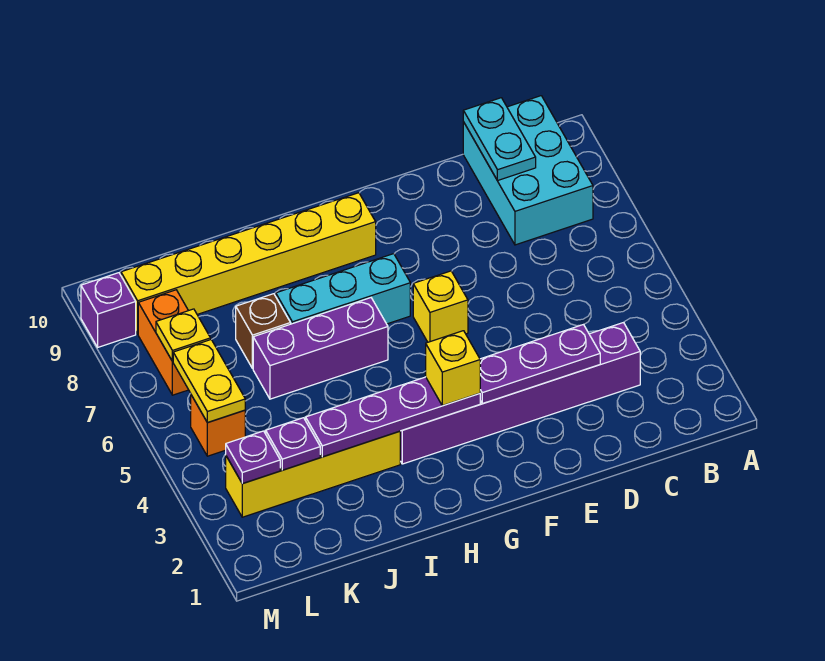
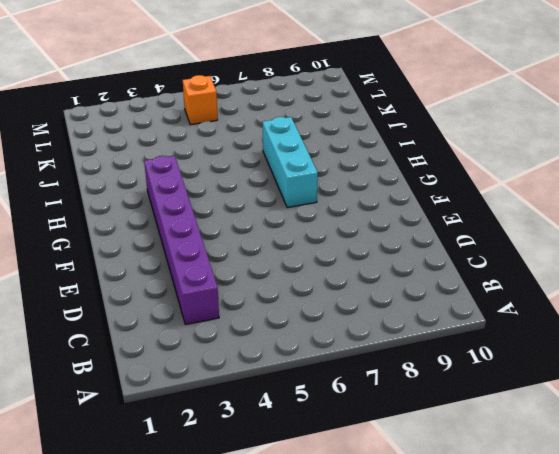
none -> cyan 2x3 brick [463,96,593,245]
none -> yellow 1x1 brick [413,271,468,342]
none -> yellow 1x6 brick [121,193,376,334]

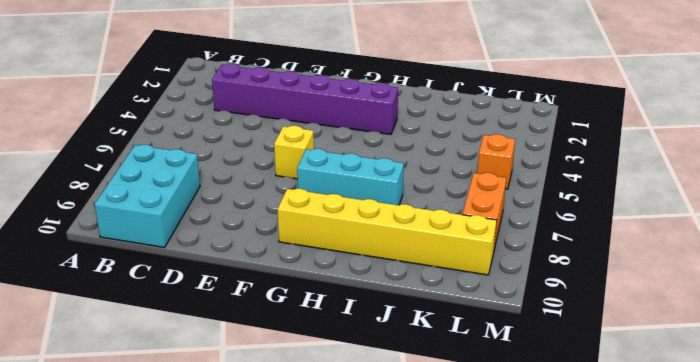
none -> purple 1x3 brick [253,298,388,399]
none -> yellow 1x4 brick [226,431,400,517]
none -> brown 1x1 brick [236,294,291,369]

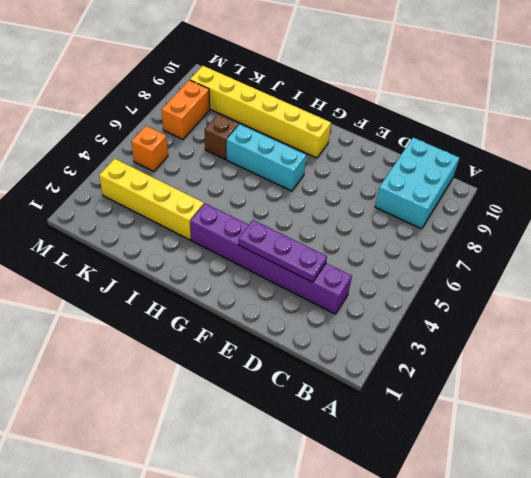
none -> yellow 1x1 brick [413,271,468,342]
none -> purple 1x3 brick [253,298,388,399]
none -> purple 1x1 brick [81,273,136,347]

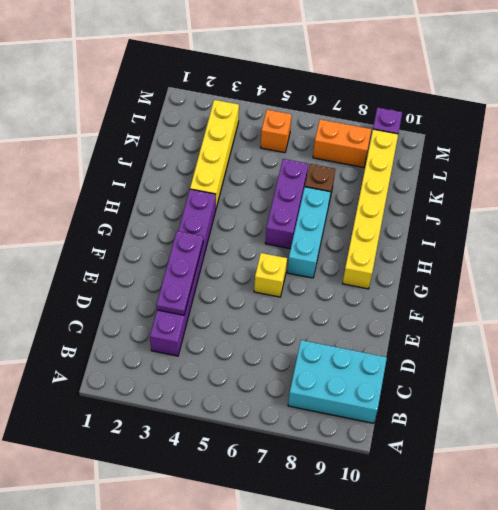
none -> cyan 1x2 plate [463,98,536,181]
none -> purple 1x4 plate [306,377,480,457]
none -> purple 1x1 plate [266,418,320,470]

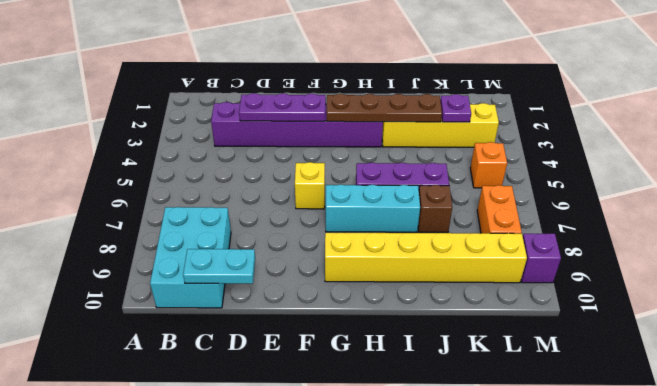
cyan 1x2 plate [183,249,255,284] -> cyan 1x2 plate turned to [463,98,536,181]
brown 1x4 plate [327,94,442,122] -> purple 1x4 plate [306,377,480,457]
none -> purple 1x1 plate [226,431,280,484]
none -> yellow 1x2 plate [173,340,245,423]
none -> yellow 1x1 plate [156,309,211,362]

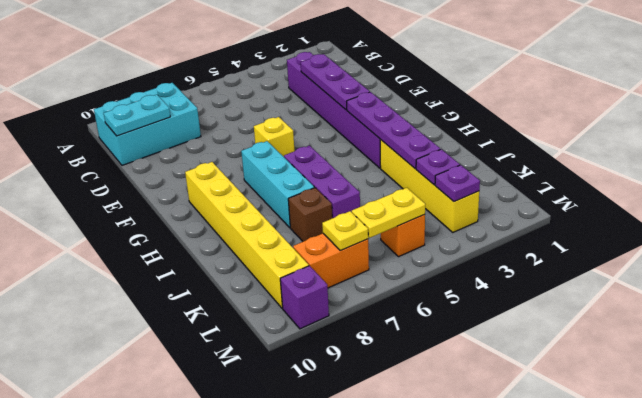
none -> yellow 1x1 brick [426,331,480,406]

